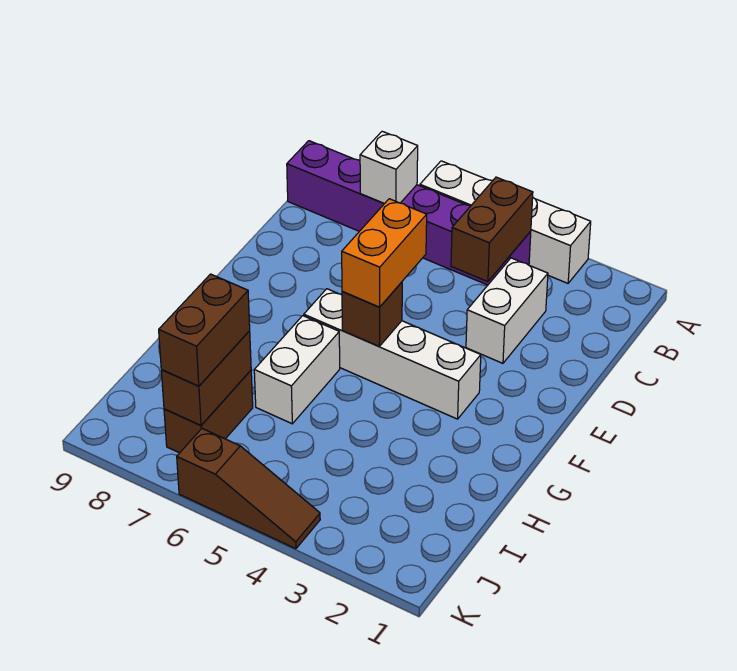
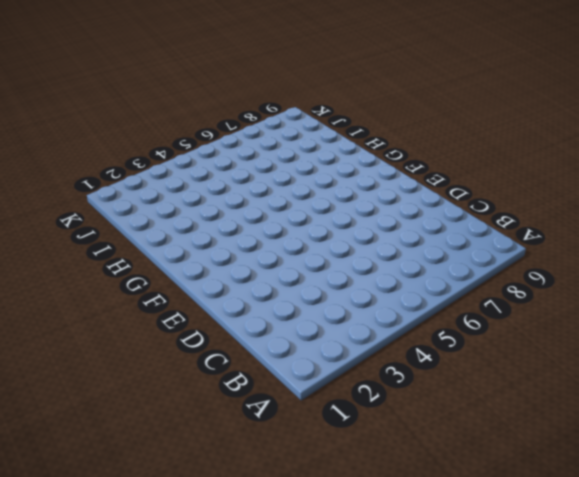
none -> white 1x4 brick [420,161,591,283]
none -> purple 1x6 brick [287,141,531,285]
none -> white 1x2 brick [466,258,548,363]

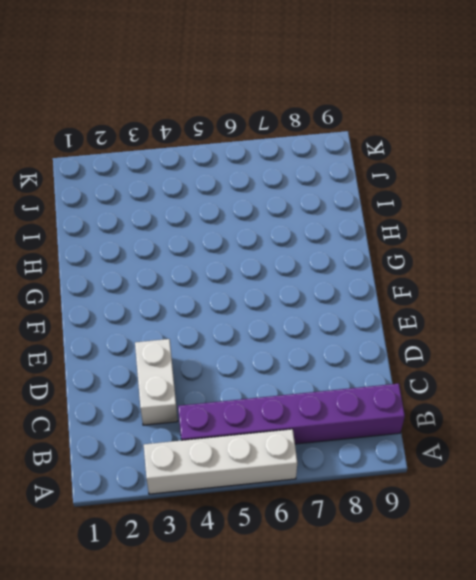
none -> white 1x4 brick [304,289,481,419]
none -> white 1x2 brick [254,316,340,424]
none -> brown 1x2 brick [164,370,253,453]

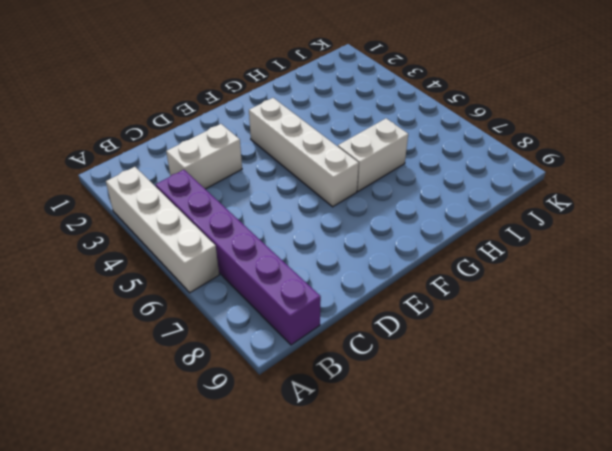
none -> brown 1x2 brick [164,370,253,453]
none -> brown 1x3 slope [177,429,320,549]
none -> brown 1x2 brick [451,177,533,282]

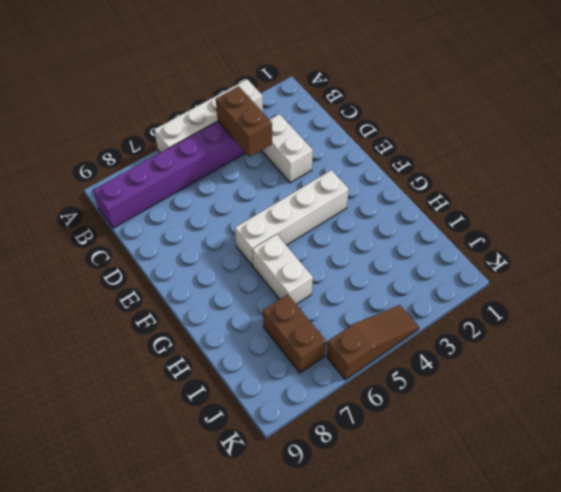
none -> white 1x1 brick [360,131,418,204]
none -> brown 1x1 brick [342,282,402,346]
none -> brown 1x2 brick [161,331,251,425]

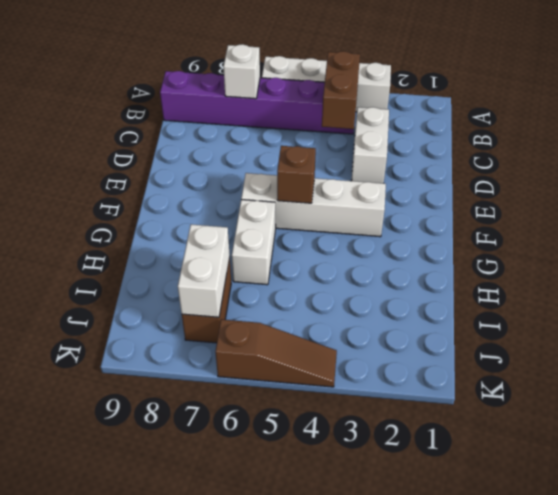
white 1x2 brick [178,224,230,317] -> brown 1x2 brick [161,331,251,425]
none -> orange 1x2 brick [342,199,427,307]
none -> brown 1x2 brick [159,274,250,386]

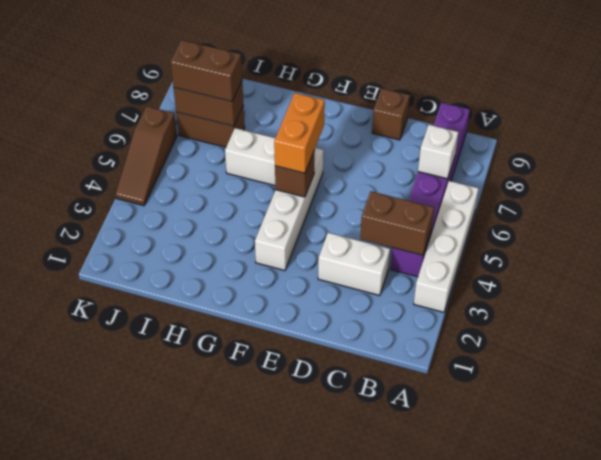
brown 1x1 brick [372,89,410,140] -> none
orange 1x2 brick [274,93,325,173] -> orange 1x2 brick turned to [342,199,427,307]

